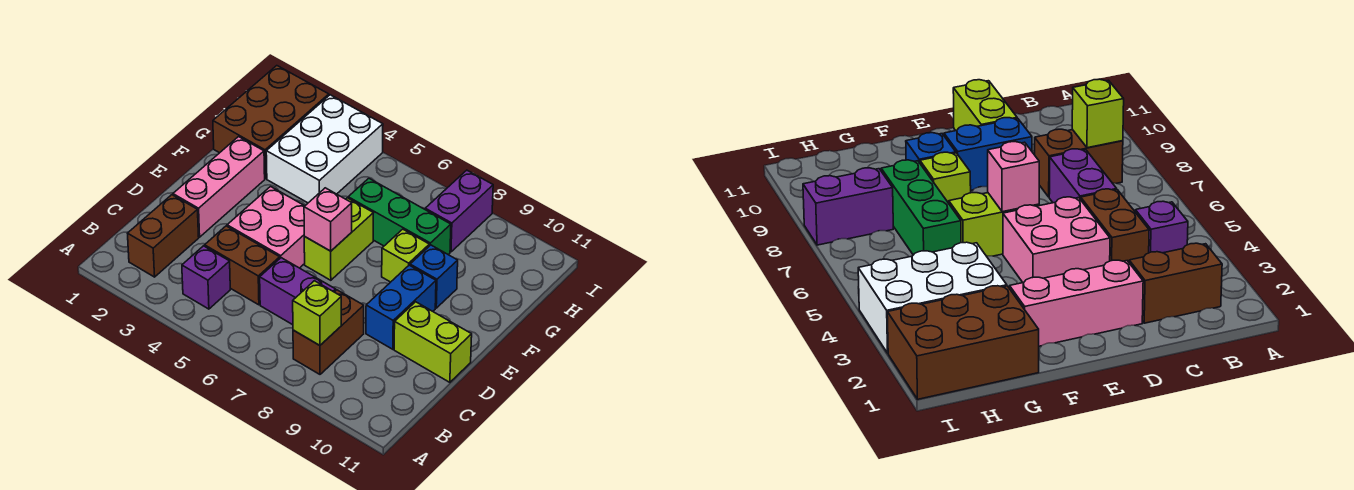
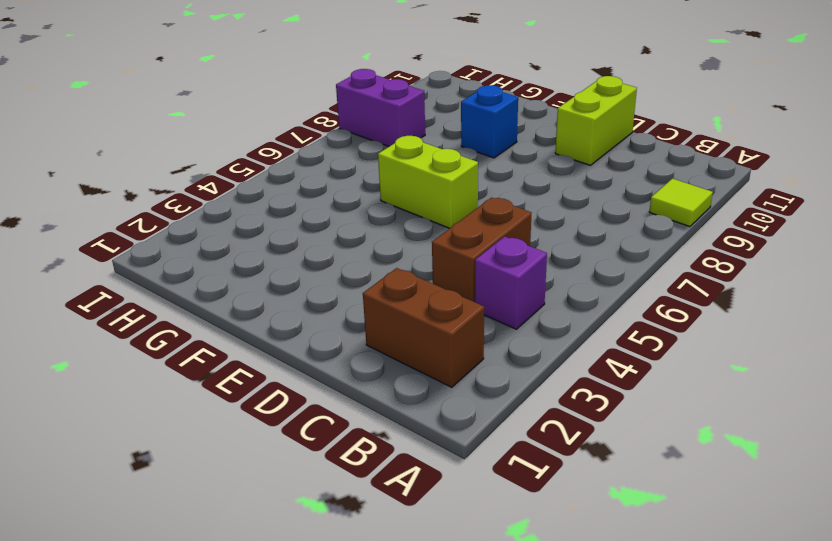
lime 1x1 tile [649,178,713,227] -> none
none -> brown 1x2 brick [293,290,364,374]
none -> purple 1x2 brick [260,258,336,325]
none -> pink 1x3 brick [173,137,265,237]

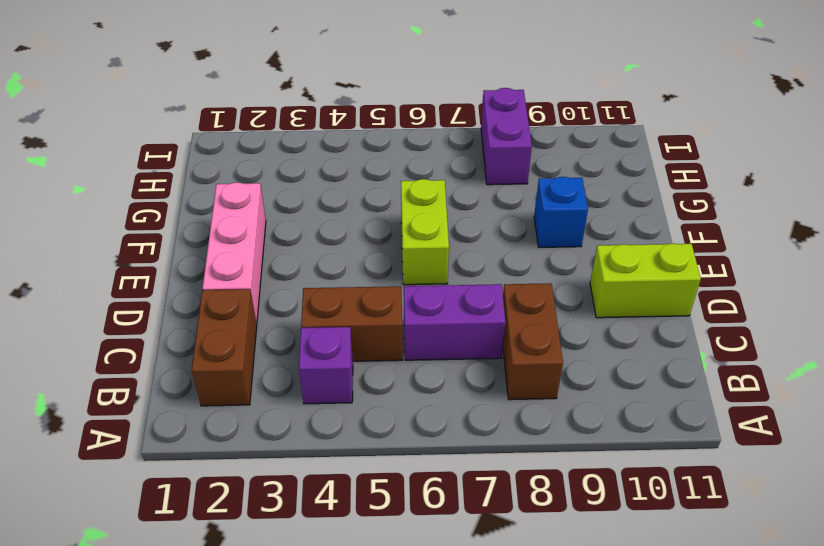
none -> pink 2x2 brick [227,187,305,268]
none -> blue 1x2 brick [366,265,436,349]
none -> lime 1x1 brick [382,229,429,282]

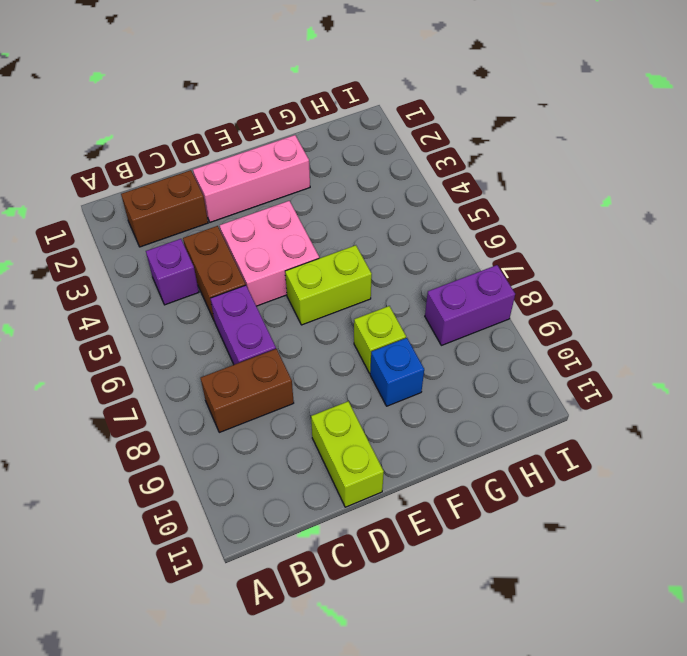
none -> blue 1x2 brick [366,265,436,349]
none -> brown 2x3 brick [213,66,329,179]
none -> white 2x3 brick [266,95,383,203]

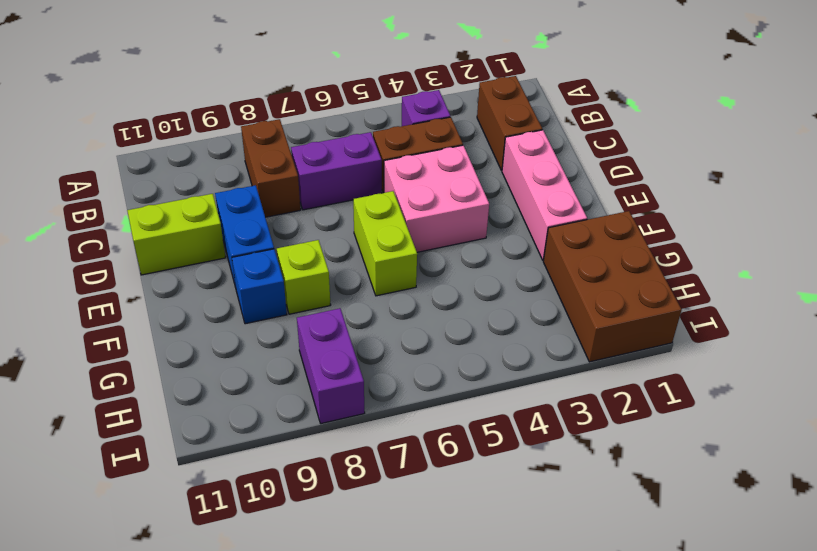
none -> white 2x3 brick [266,95,383,203]
none -> green 1x3 brick [348,178,451,255]
none -> lime 1x1 brick [293,281,341,345]

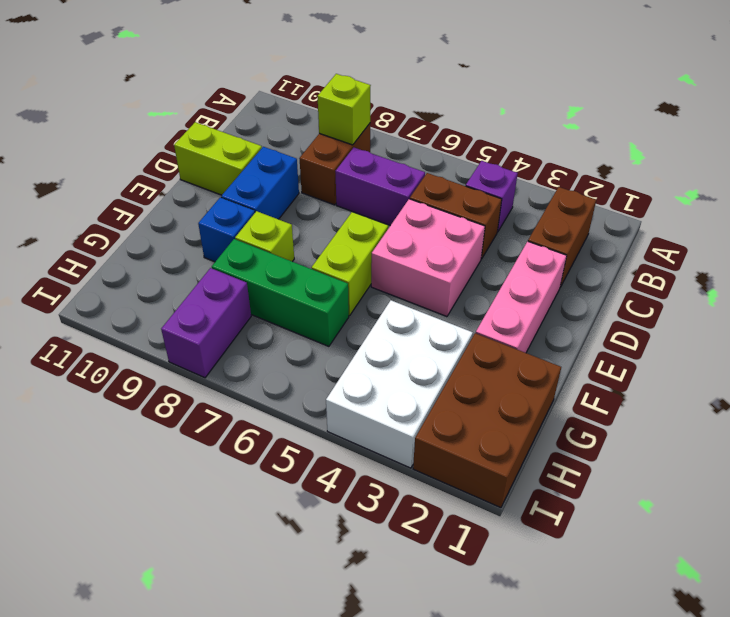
none -> pink 1x1 brick [304,188,352,251]

